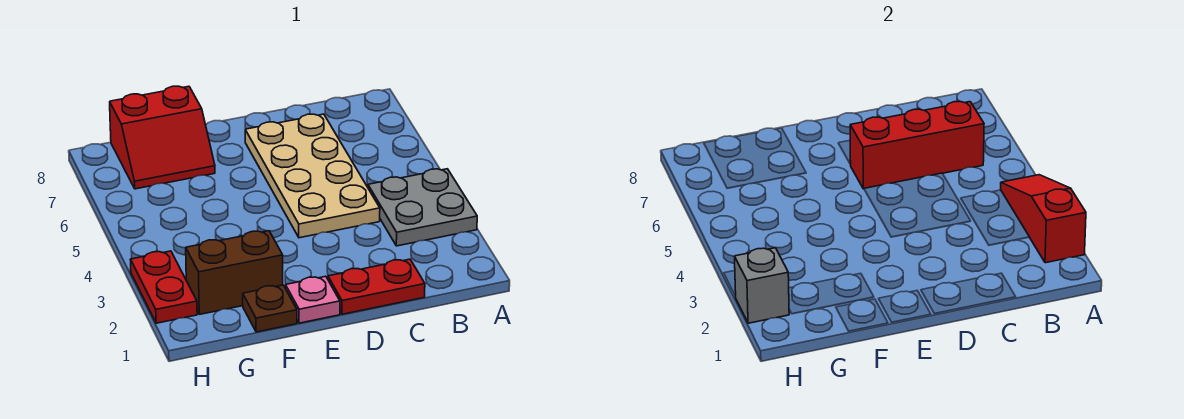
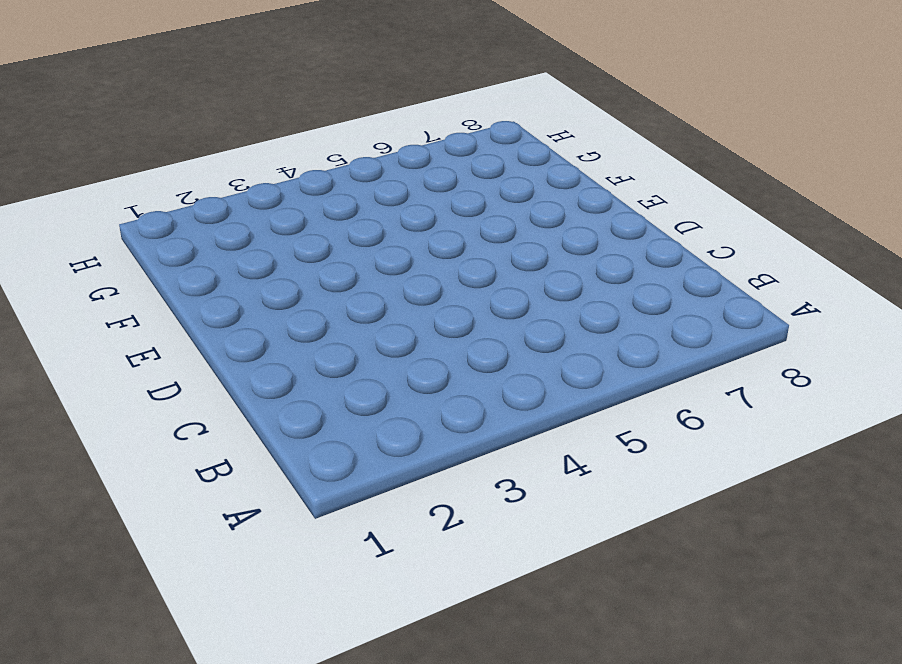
none -> grey 2x2 plate [368,169,477,246]
none -> red 1x2 plate [328,259,425,314]

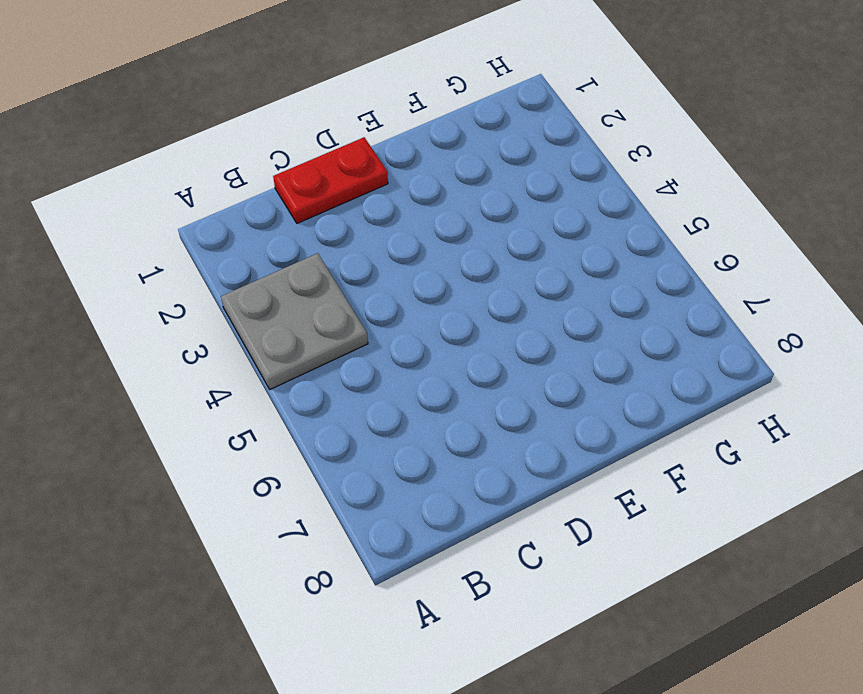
none -> tan 2x4 plate [245,114,380,238]
none -> pink 1x1 plate [286,276,340,323]

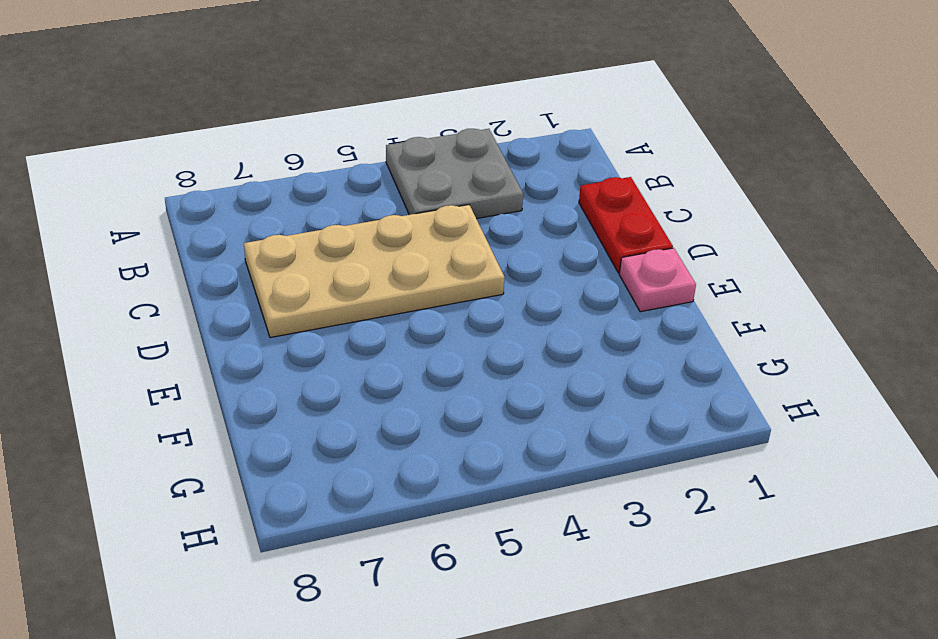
none -> brown 1x1 plate [243,285,297,332]
none -> brown 1x2 brick [186,231,283,314]

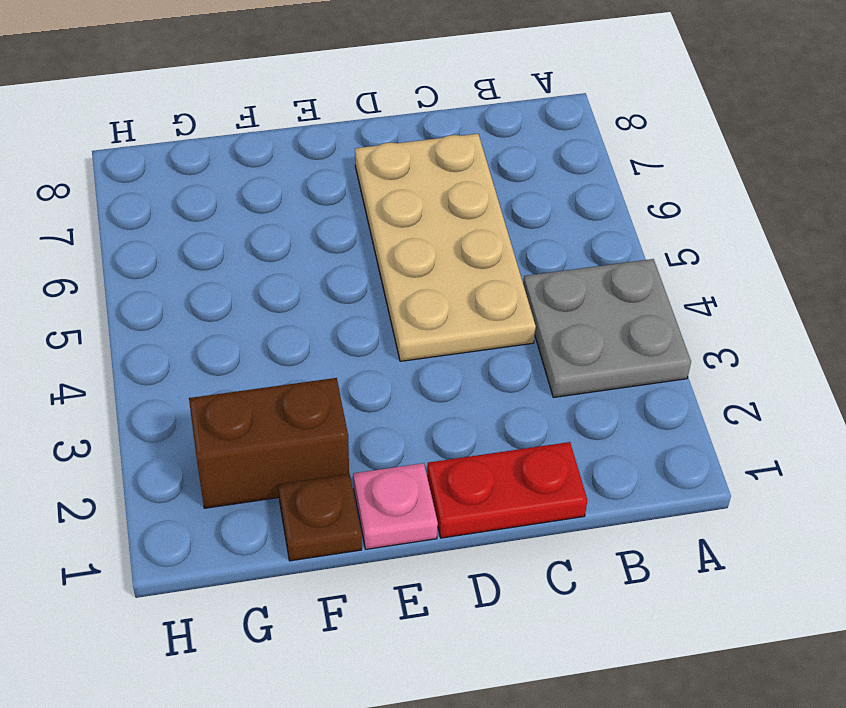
none -> red 2x2 slope [110,86,215,189]
none -> red 1x2 plate [130,251,197,323]

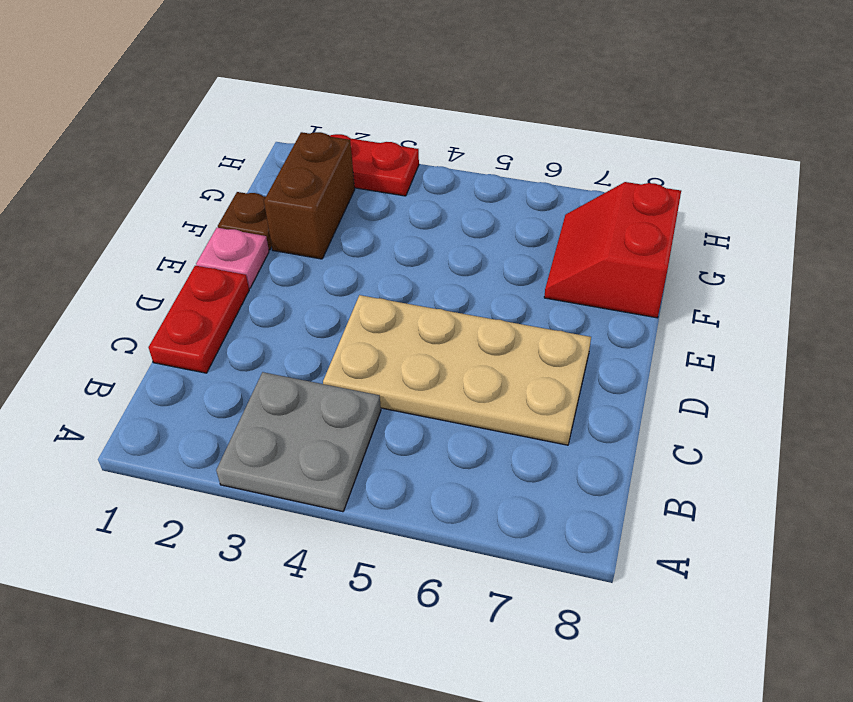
none -> red 1x3 slope [1001,175,1086,263]
none -> red 1x3 brick [850,102,984,189]

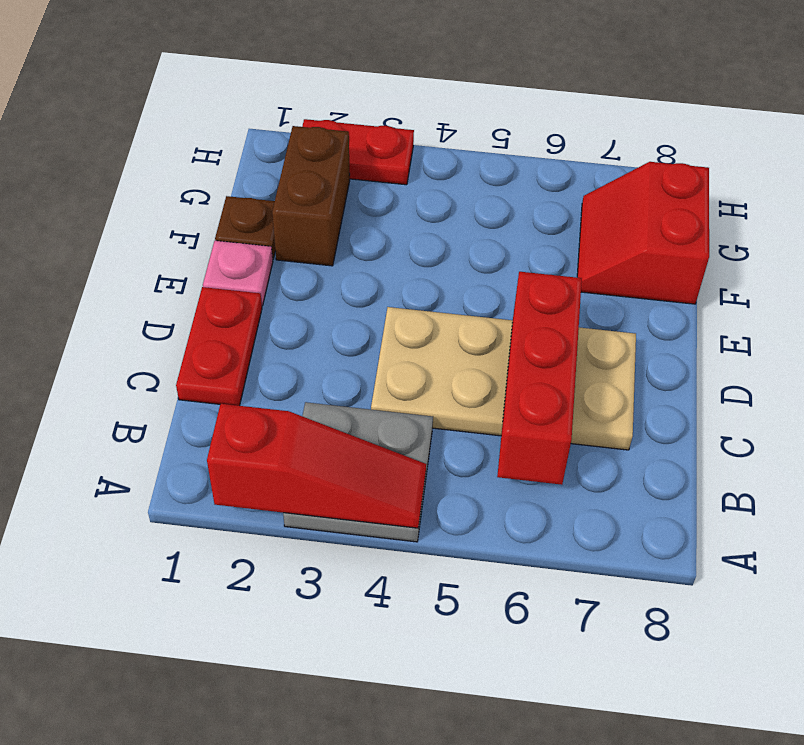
none -> grey 1x1 brick [734,248,789,323]

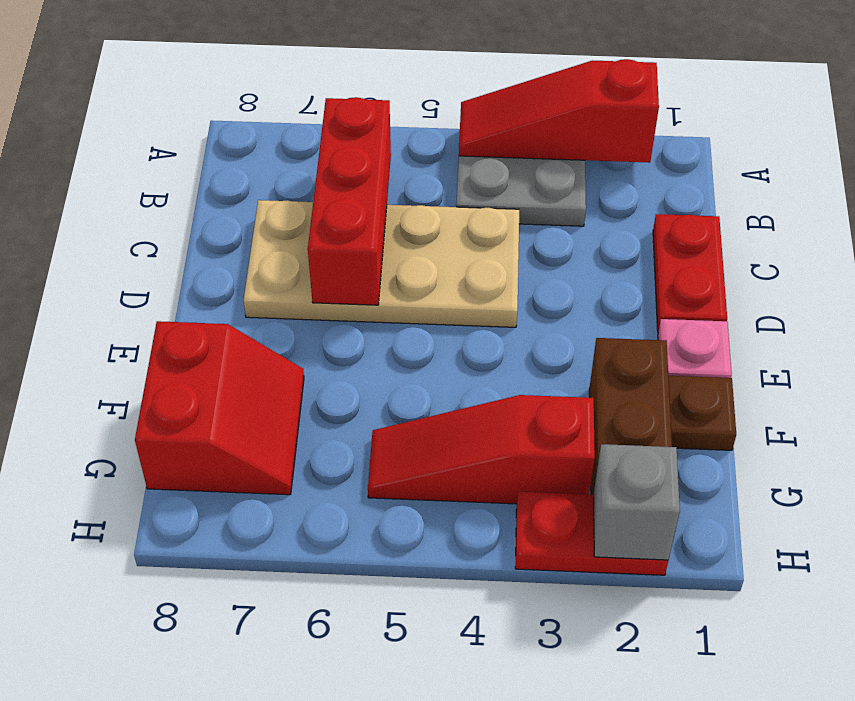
red 1x3 slope [368,395,595,504] -> none

